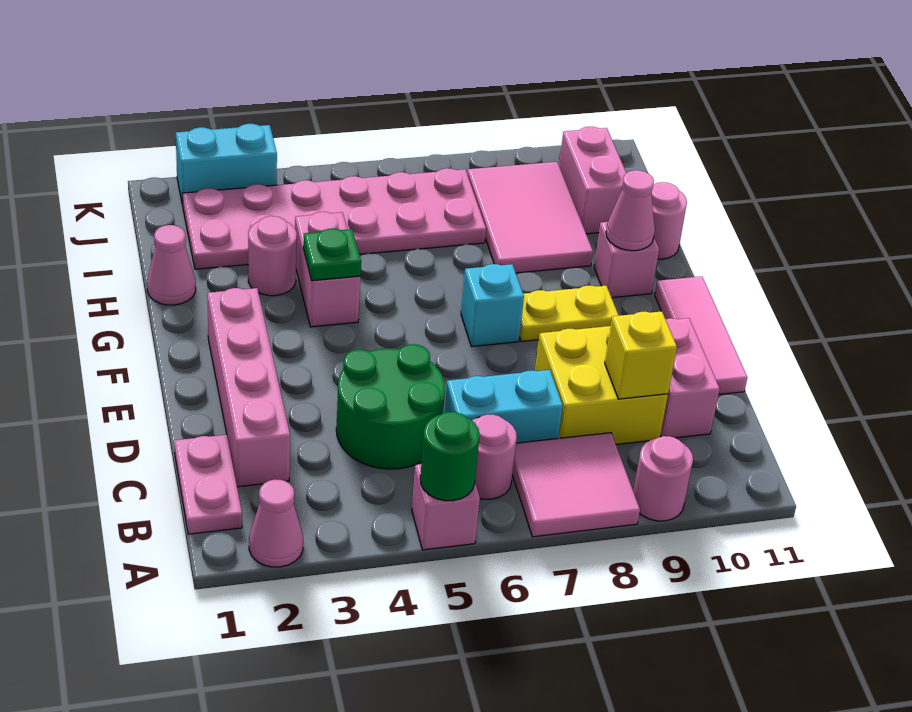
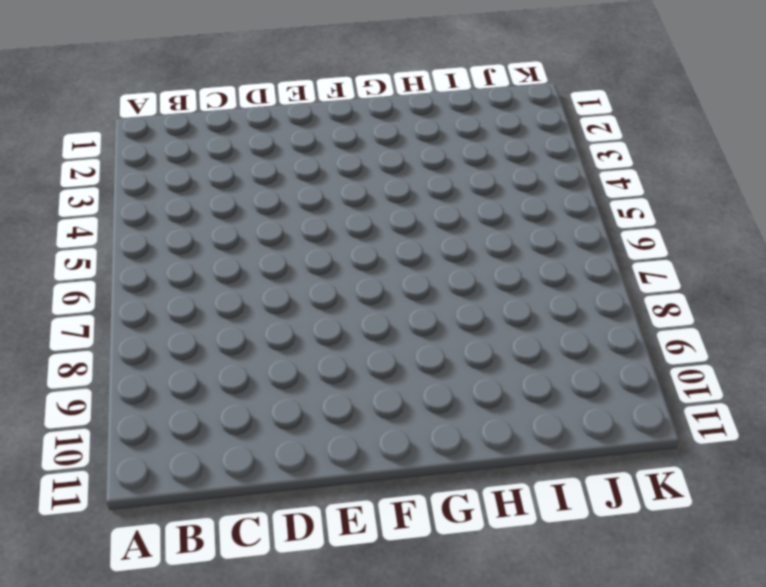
none -> pink 1x1 cone [249,480,303,567]
none -> pink 1x1 brick [412,464,480,550]
none -> pink 2x2 tile [512,433,640,537]

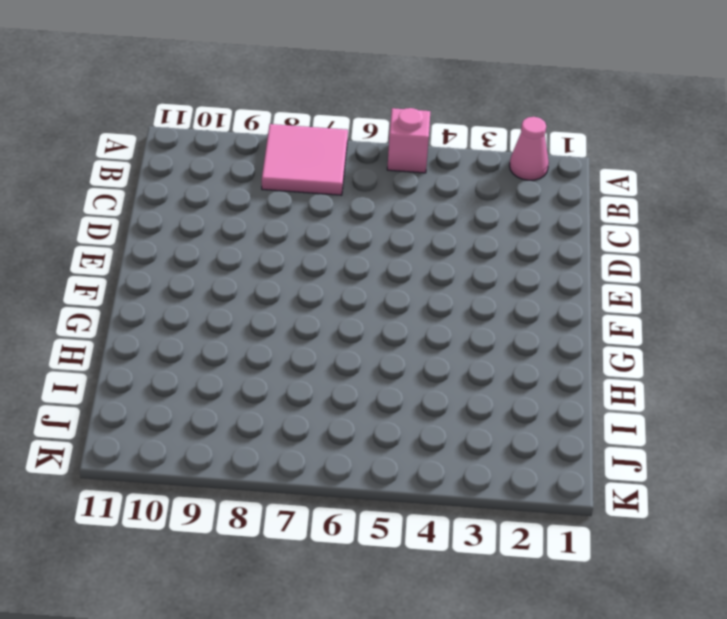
none -> pink 1x1 round brick [633,436,693,521]
none -> pink 1x2 plate [174,435,242,534]
none -> pink 1x1 round brick [472,414,517,499]

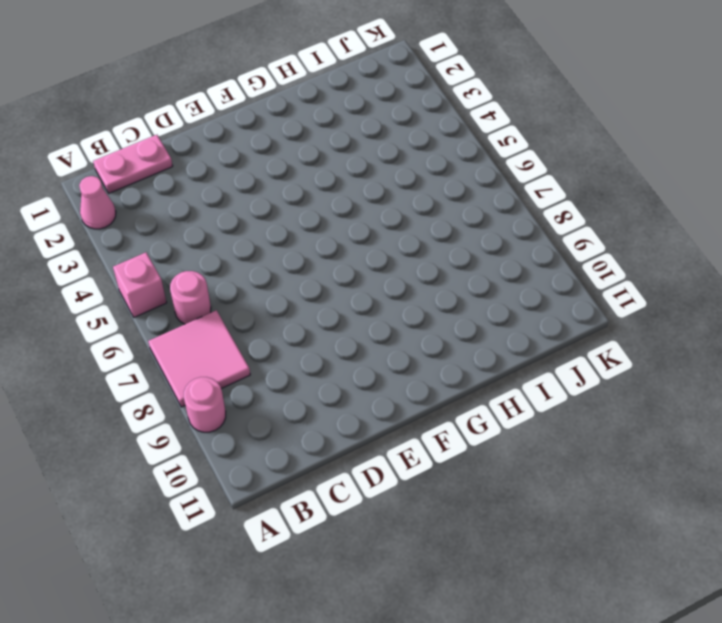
none -> pink 1x4 brick [207,288,290,487]
none -> green 2x2 round brick [336,344,445,469]
none -> cyan 1x2 brick [444,370,563,443]

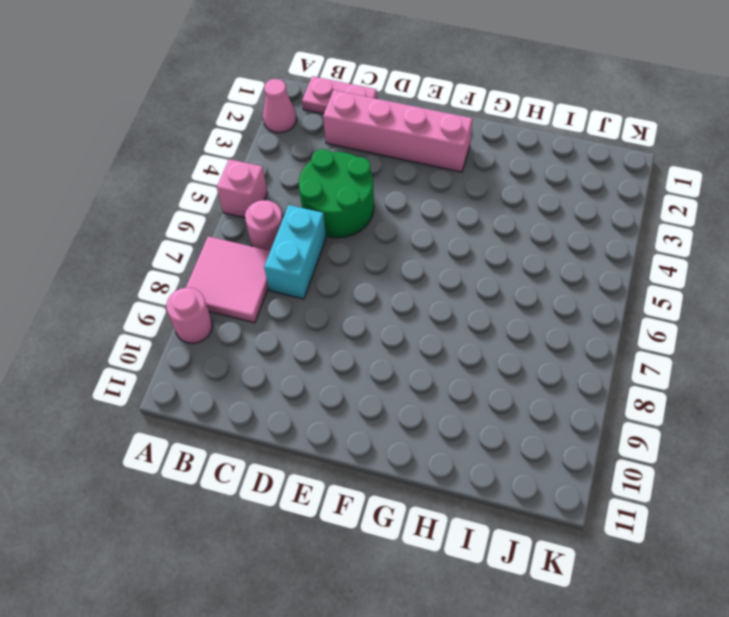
none -> yellow 2x2 brick [535,326,668,444]
none -> pink 1x2 brick [660,318,720,438]
none -> pink 1x3 tile [655,276,747,394]

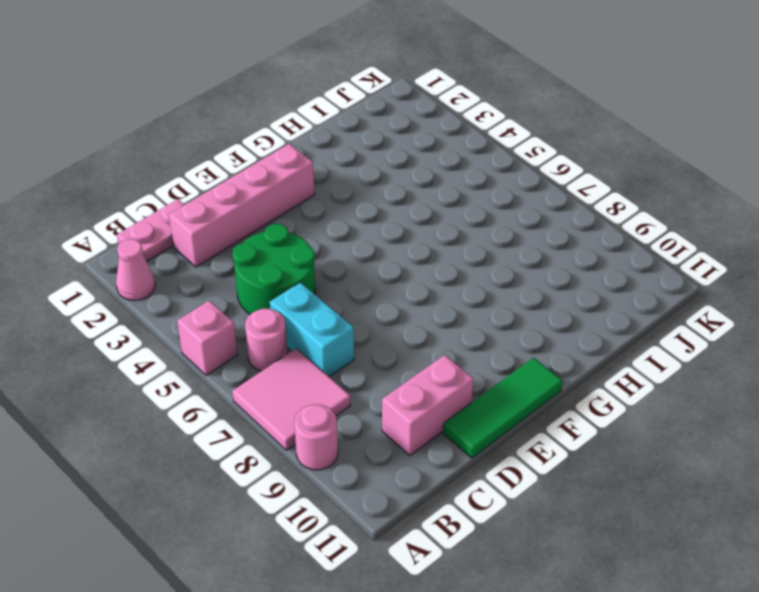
green 1x3 tile [443,358,562,458] -> pink 1x3 tile [655,276,747,394]
none -> yellow 2x2 brick [535,326,668,444]
none -> cyan 1x1 brick [461,264,524,347]
none -> yellow 1x2 plate [519,286,619,342]

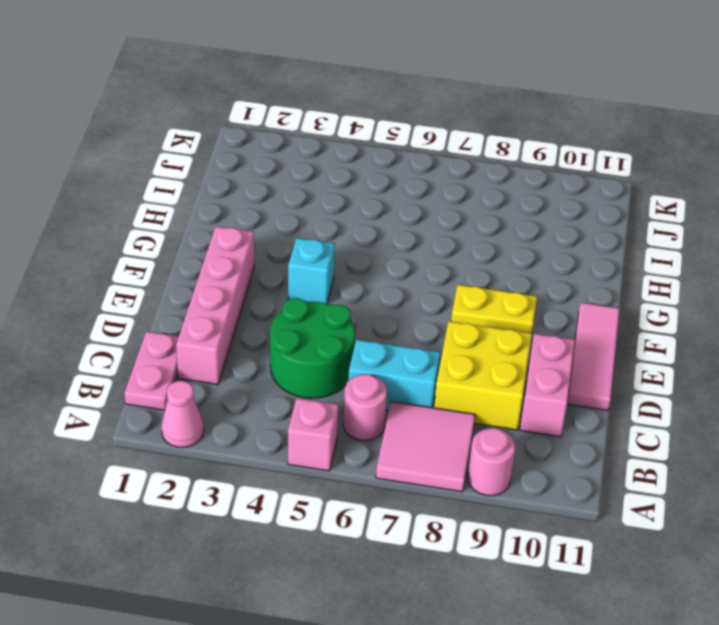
cyan 1x1 brick [288,238,335,304] -> cyan 1x1 brick moved to [461,264,524,347]
none -> pink 1x2 brick [295,212,360,327]
none -> pink 1x1 brick [594,222,659,298]
none -> pink 1x1 cone [147,225,196,305]

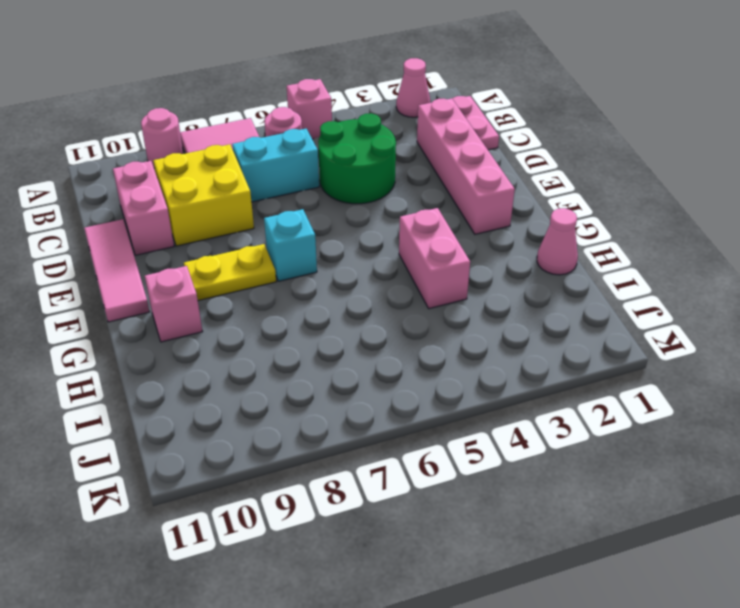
none -> pink 1x1 round brick [248,216,297,296]
none -> pink 2x3 tile [467,162,593,273]
none -> pink 1x1 round brick [651,182,687,259]

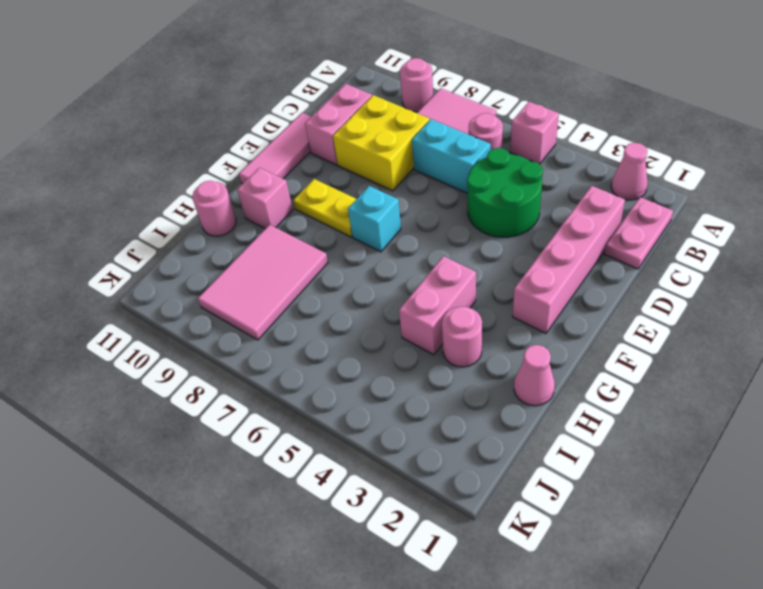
none -> pink 2x6 plate [182,168,486,269]
none -> pink 1x2 brick [559,127,626,234]
none -> cyan 1x2 brick [176,124,277,206]

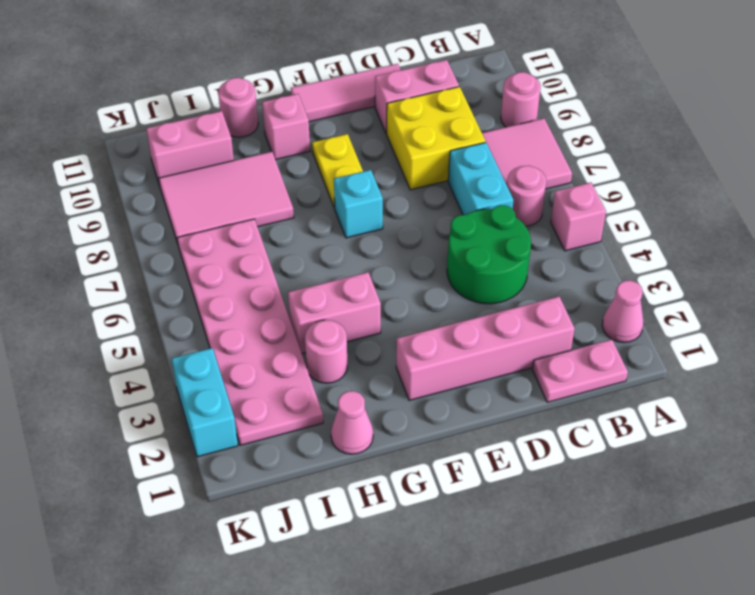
none -> green 1x1 round brick [420,412,479,501]
none -> yellow 1x1 brick [605,311,677,399]
none -> green 1x1 plate [303,229,361,281]

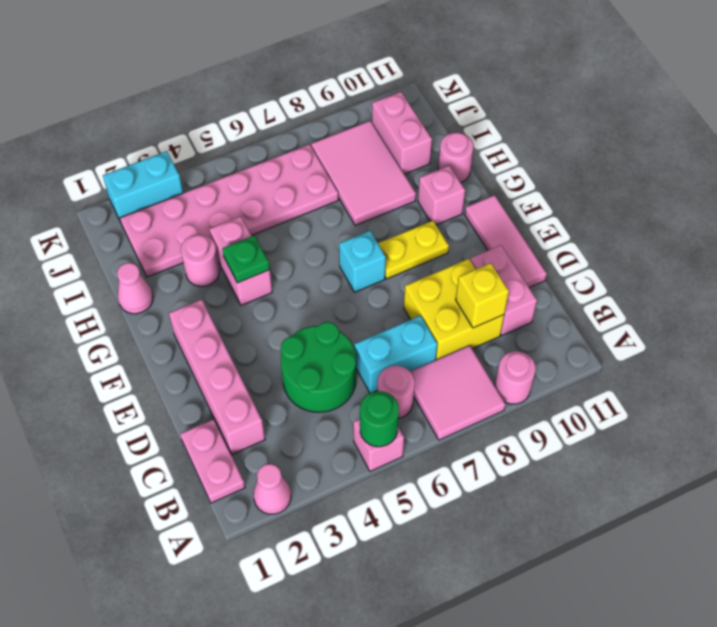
none -> pink 1x1 cone [606,170,655,251]

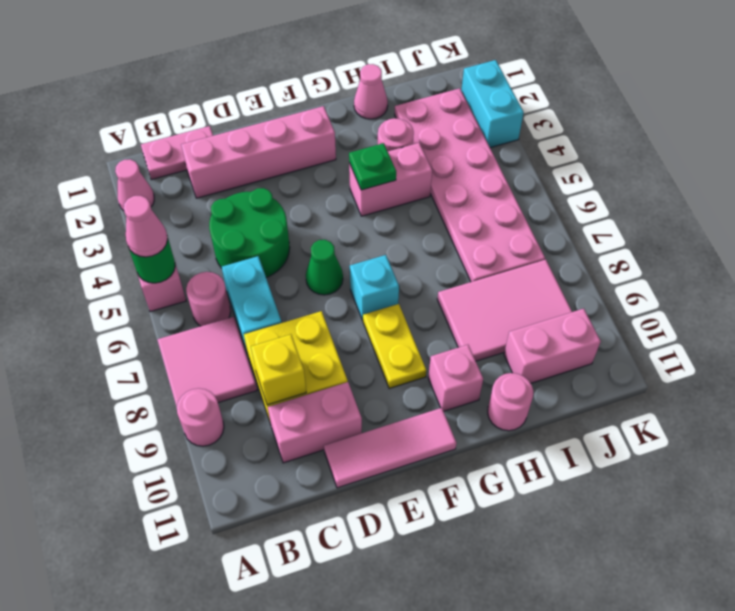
pink 1x1 cone [124,196,168,257] -> pink 1x1 cone moved to [606,170,655,251]
green 1x1 cone [306,240,343,295] -> none

